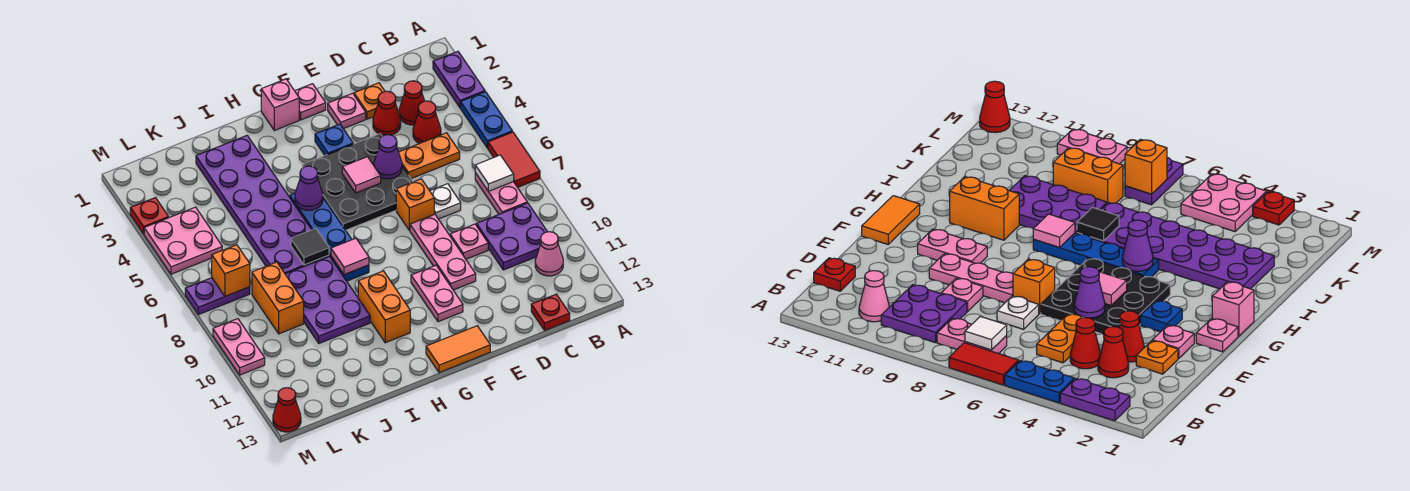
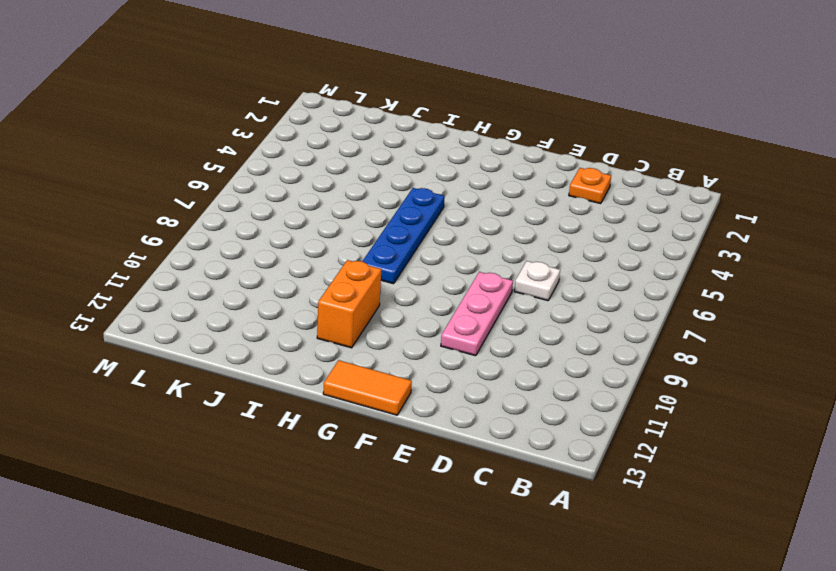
none -> purple 1x2 plate [433,51,485,108]
none -> blue 1x2 plate [461,92,512,148]
none -> red 1x2 tile [488,132,540,187]
none -> pink 1x2 plate [475,173,527,214]

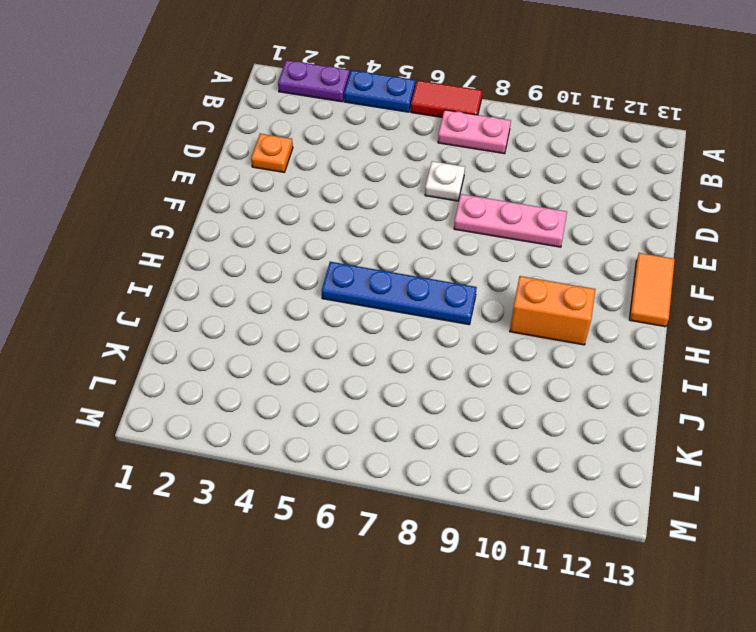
none -> purple 2x2 plate [476,203,547,270]
none -> pink 1x1 cone [535,232,563,276]
none -> red 1x1 cone [399,81,424,125]
none -> red 1x1 cone [413,101,441,144]

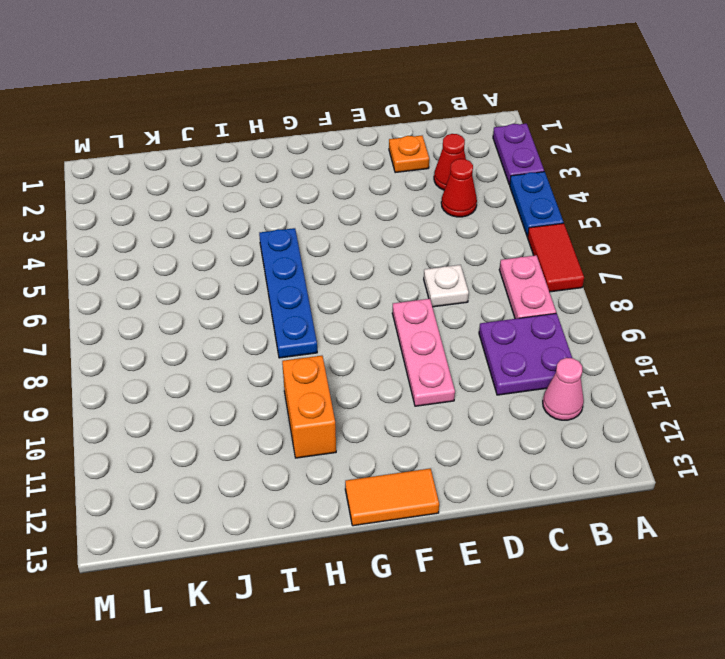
none -> orange 1x2 plate [399,133,460,179]
none -> red 1x1 plate [531,294,570,331]
none -> red 1x1 cone [373,91,401,135]
none -> pink 1x1 plate [450,224,488,259]

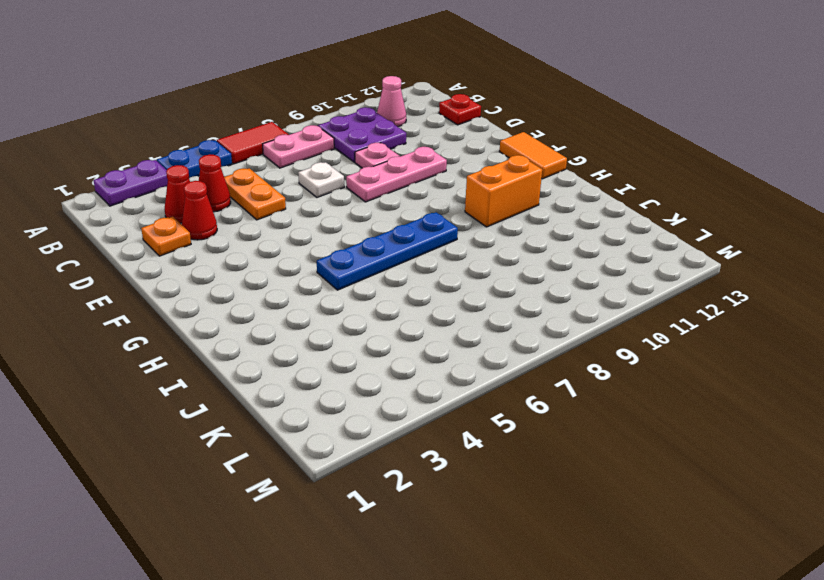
none -> pink 1x1 plate [328,93,366,129]
none -> black 3x3 plate [302,134,413,230]
none -> orange 1x1 brick [396,179,434,231]
none -> pink 1x1 plate [295,84,326,120]

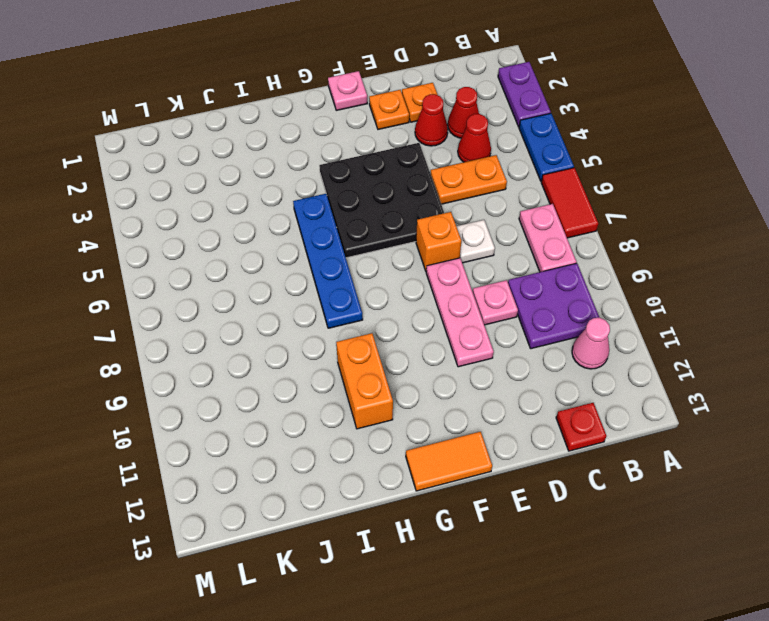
orange 1x1 plate [369,90,409,129] -> pink 1x1 plate [328,93,366,129]
none -> blue 1x1 plate [315,124,353,155]
none -> pink 1x2 plate [411,265,463,322]
none -> pink 1x1 brick [261,79,299,130]
none -> purple 2x6 plate [196,136,329,274]

